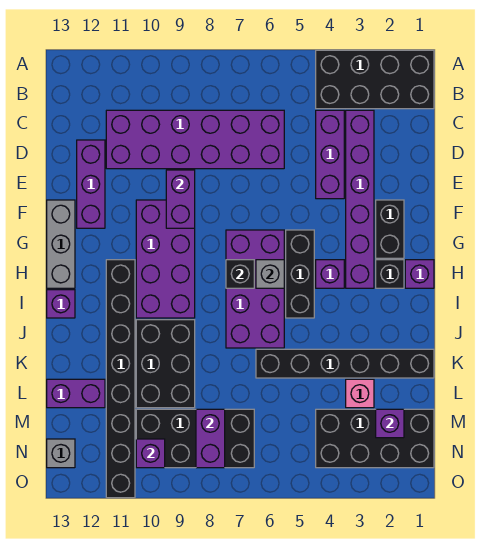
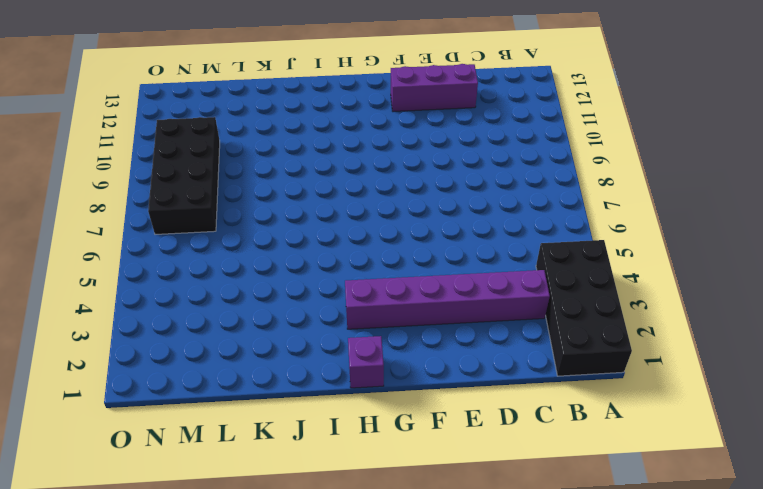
none -> purple 1x3 brick [316,110,344,199]
none -> purple 2x6 brick [106,110,284,169]
none -> black 1x2 brick [376,200,404,258]

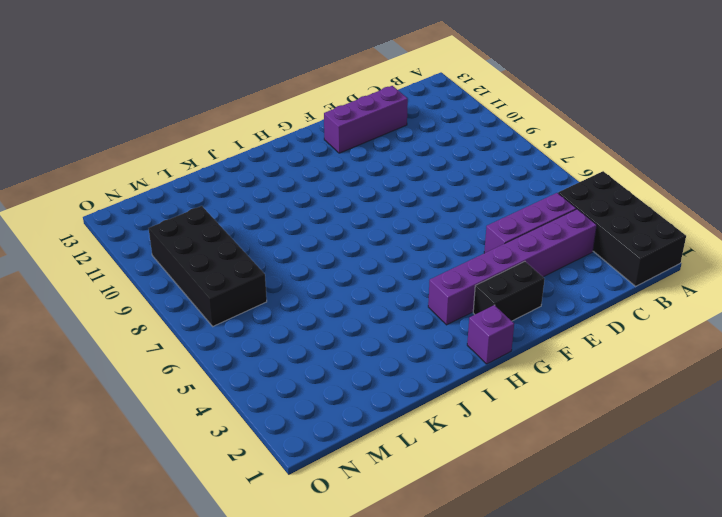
none -> purple 2x6 brick [106,110,284,169]
none -> purple 2x4 brick [136,200,195,318]
none -> grey 1x3 brick [47,200,75,288]

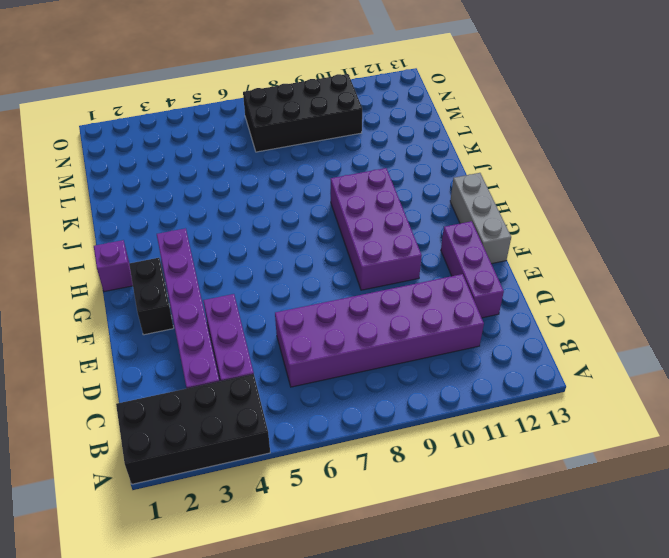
none -> black 1x3 brick [286,230,314,318]
none -> purple 2x4 brick [226,230,284,348]
none -> black 1x1 brick [376,260,404,288]

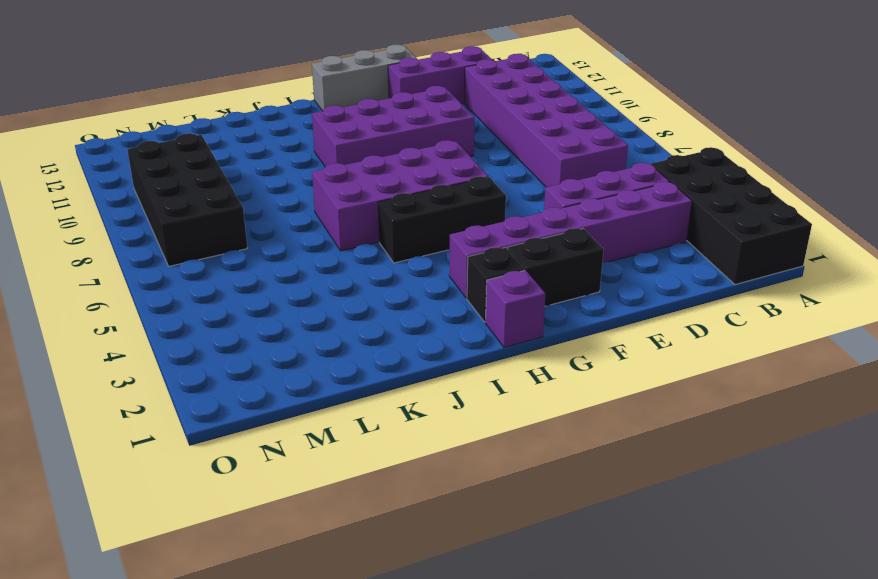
none -> purple 1x1 brick [316,260,344,288]
none -> black 1x8 brick [106,260,135,498]
none -> purple 1x1 brick [47,290,75,318]

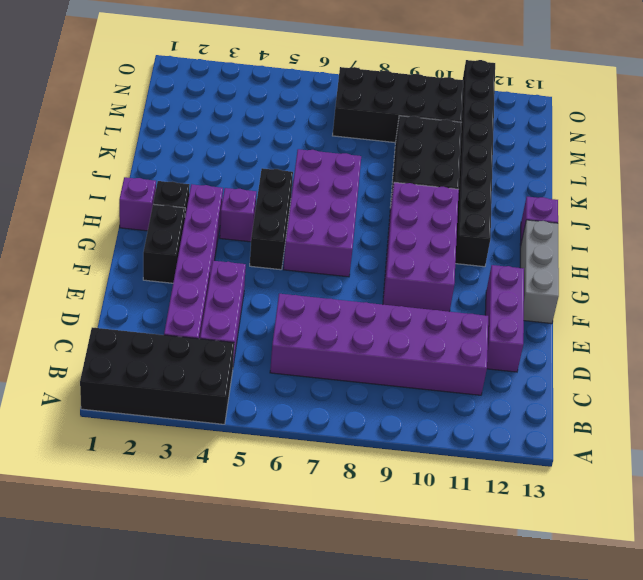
none -> black 1x6 brick [256,349,434,378]
none -> pink 1x1 brick [346,379,374,408]
none -> purple 1x2 brick [47,379,105,408]

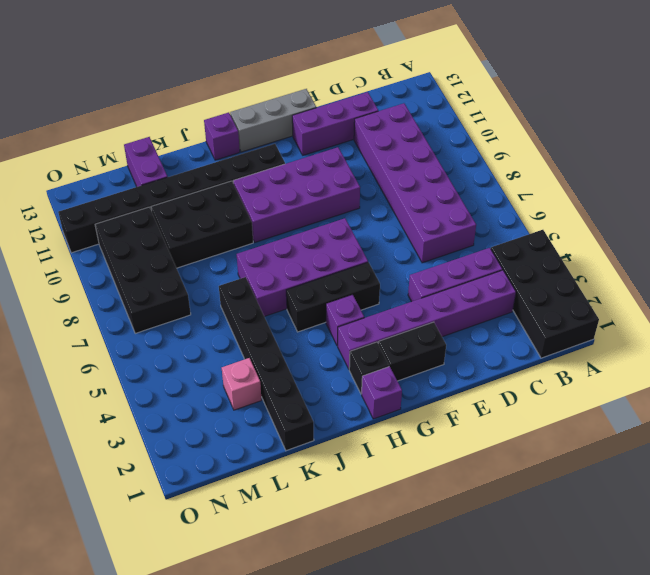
none -> black 2x4 brick [316,409,434,468]
none -> grey 1x1 brick [47,439,75,468]
none -> purple 1x2 brick [166,170,195,228]

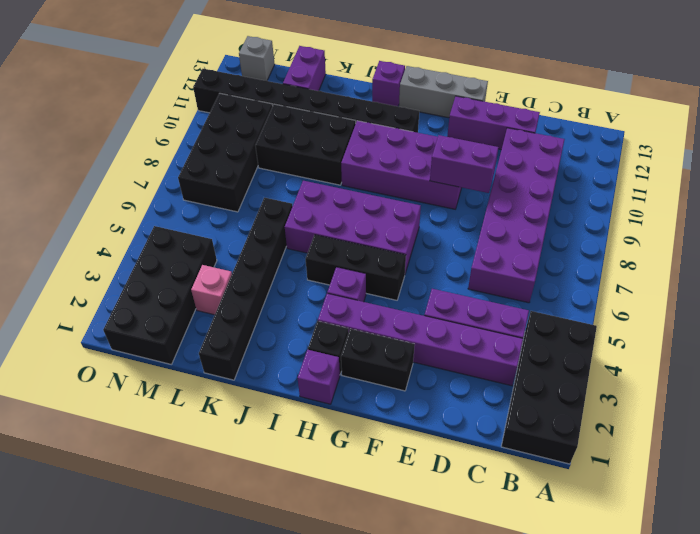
none -> grey 1x1 brick [256,260,284,288]
none -> black 1x1 brick [226,260,254,288]
none -> purple 1x1 brick [376,409,404,438]

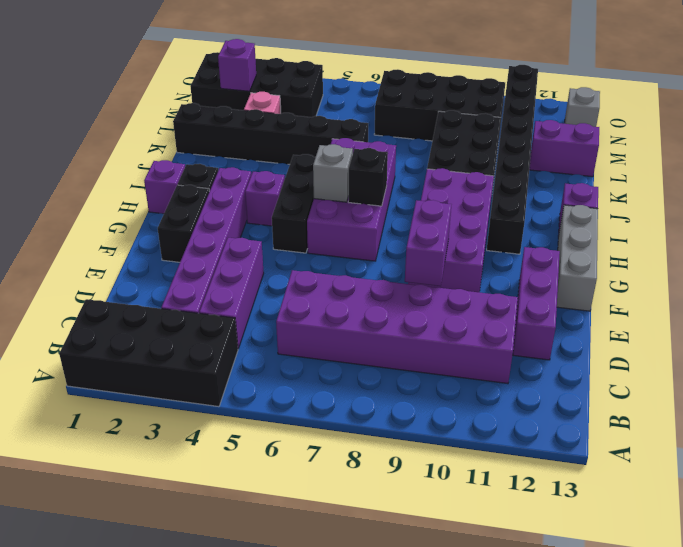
none -> purple 1x2 brick [196,409,225,468]
none -> purple 1x1 brick [136,439,165,468]

